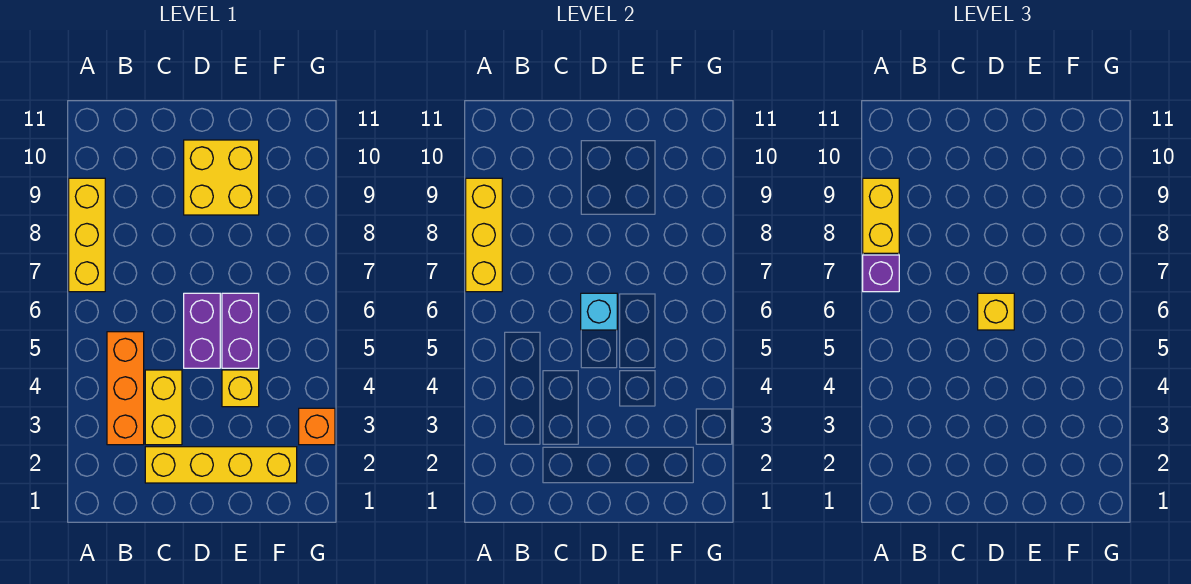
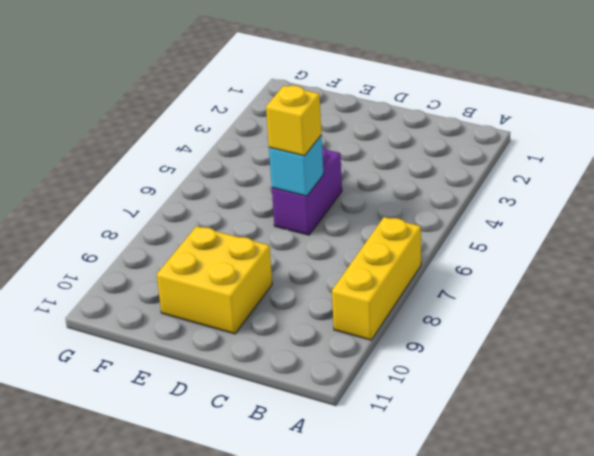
none -> orange 1x3 brick [107,332,144,445]
none -> yellow 1x4 brick [145,447,297,483]
none -> yellow 1x2 brick [145,370,182,445]

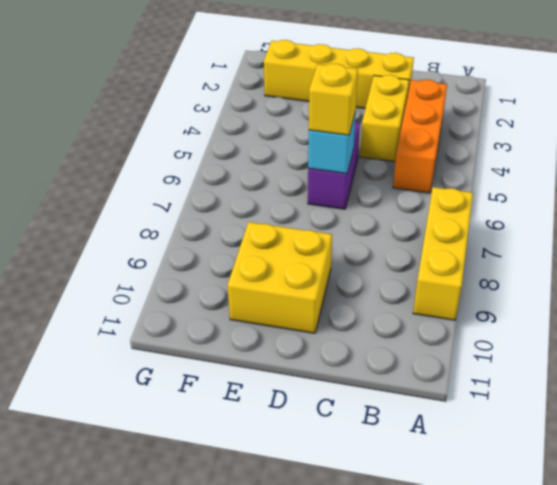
none -> yellow 1x1 brick [222,370,259,407]
none -> purple 1x2 brick [222,293,259,368]
none -> orange 1x1 brick [299,408,335,445]

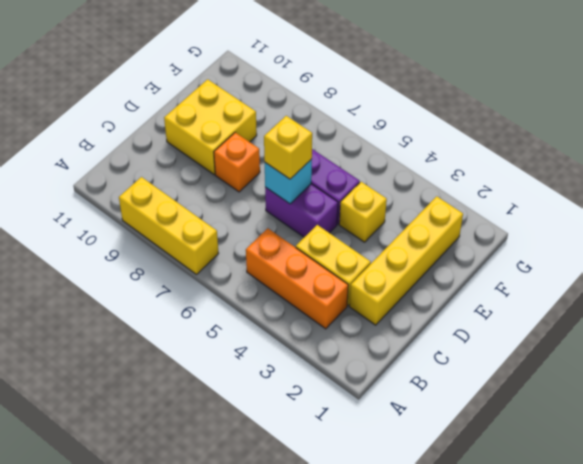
orange 1x1 brick [214,132,260,192] -> orange 1x1 brick moved to [299,408,335,445]
none -> yellow 1x3 brick [466,178,502,292]
none -> purple 1x1 brick [863,255,899,292]
none -> yellow 1x2 brick [863,178,899,253]

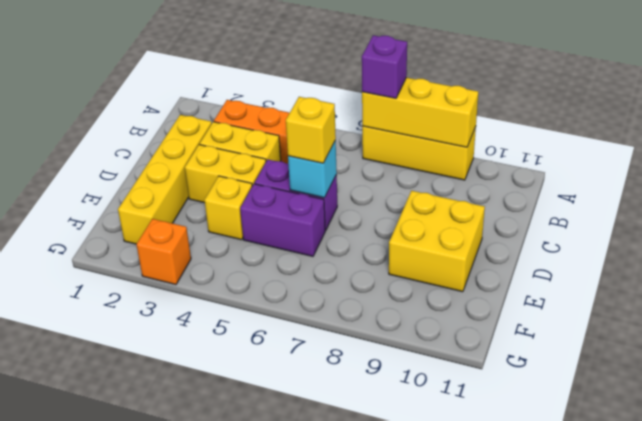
yellow 1x2 brick [185,145,266,203] -> yellow 1x2 brick moved to [863,178,899,253]

